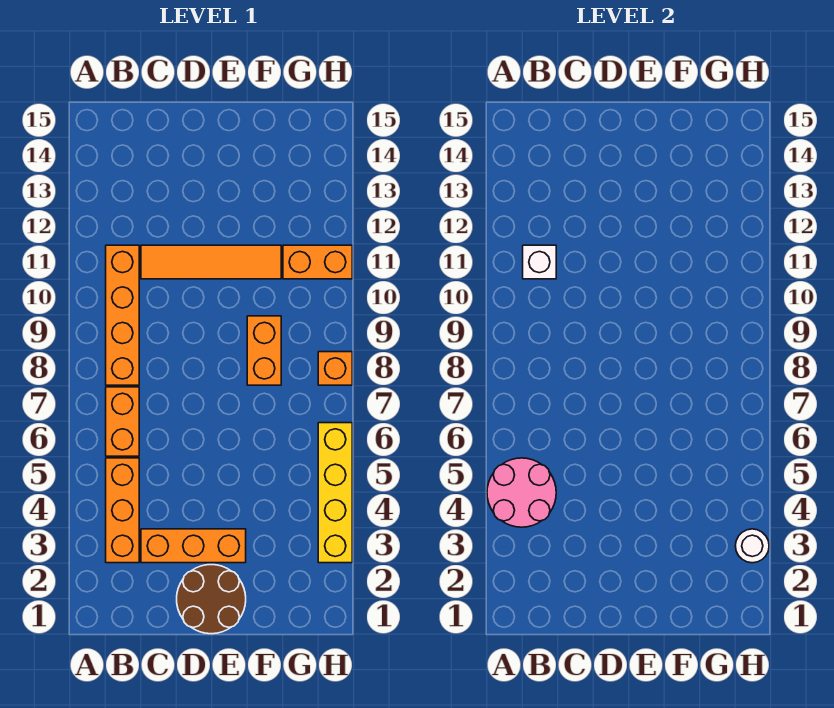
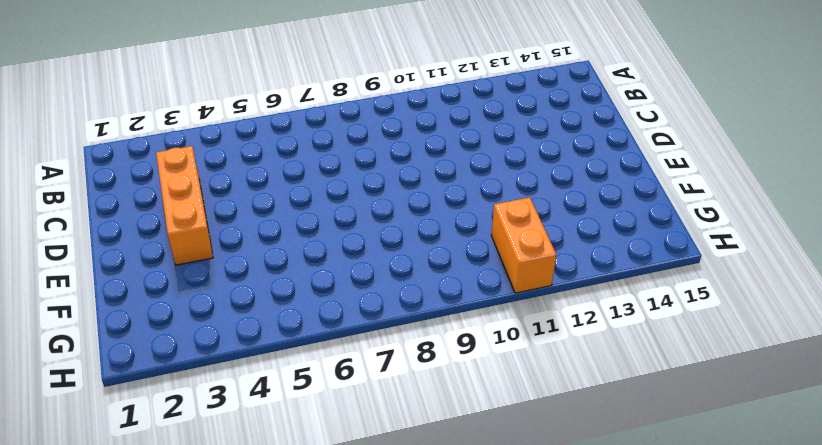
none -> orange 1x3 brick [106,458,139,563]
none -> orange 1x2 brick [106,387,139,456]
none -> orange 1x4 brick [106,245,139,385]

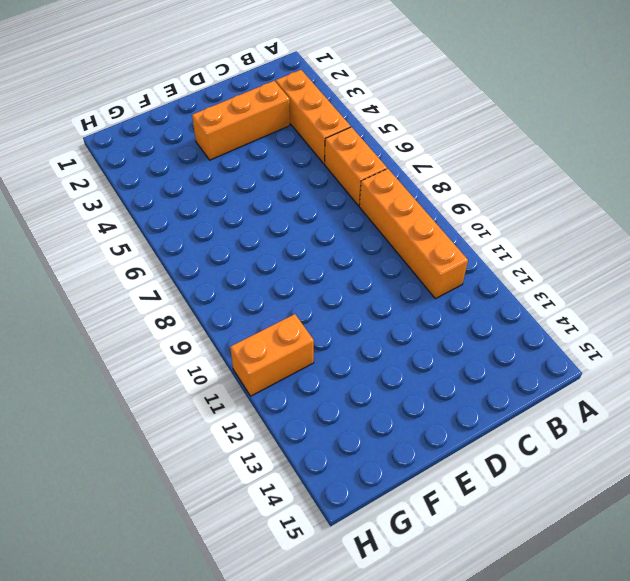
none -> orange 1x4 tile [141,245,281,279]
none -> brown 2x2 round brick [177,565,246,634]
none -> orange 1x2 brick [247,316,281,385]

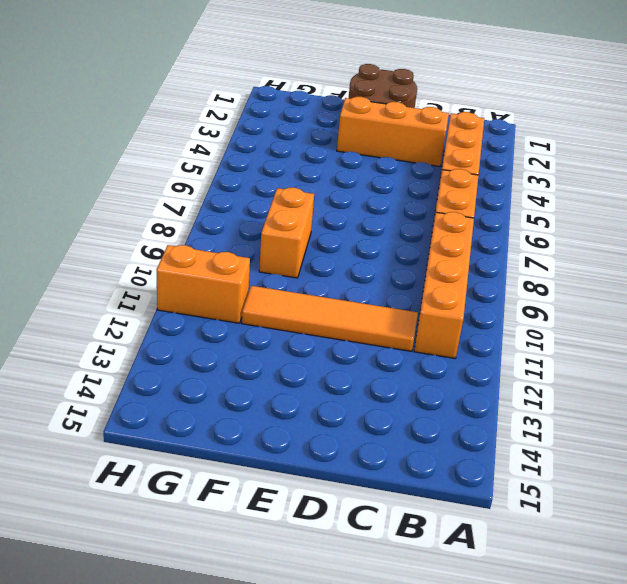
none -> yellow 1x4 brick [318,423,352,563]
none -> orange 1x1 brick [318,352,352,385]
none -> pink 2x2 round brick [487,458,556,527]

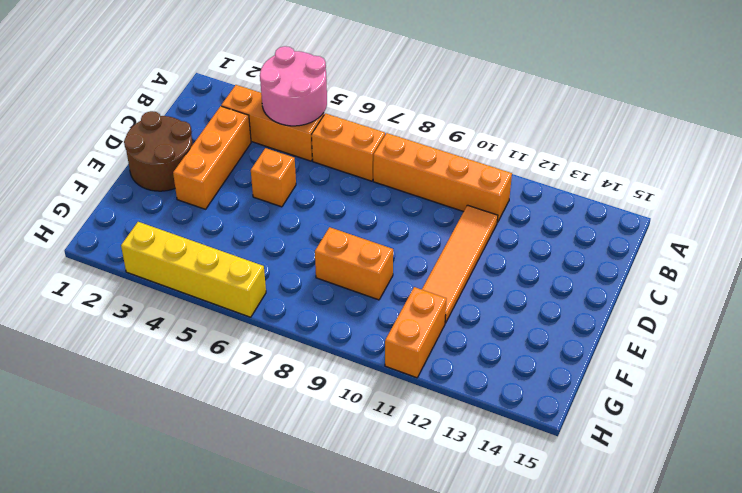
orange 1x1 brick [251,148,296,207] -> orange 1x1 brick moved to [318,352,352,385]
none -> white 1x1 brick [523,245,556,279]
none -> white 1x1 round brick [735,529,769,563]

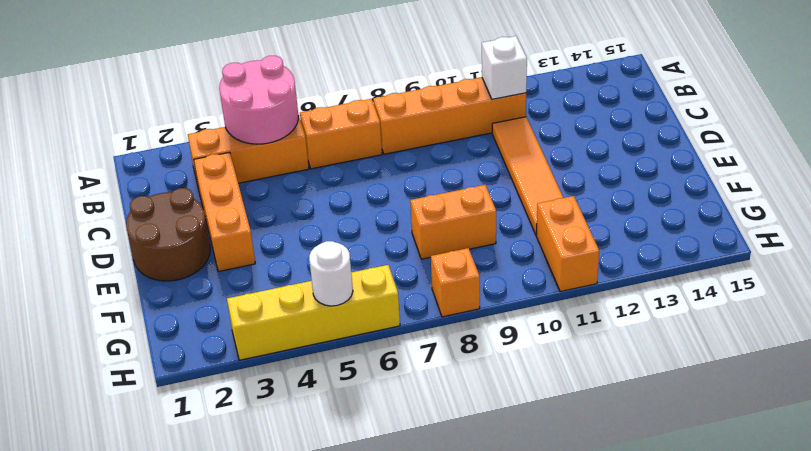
white 1x1 round brick [309,241,353,306] -> white 1x1 round brick moved to [735,529,769,563]

